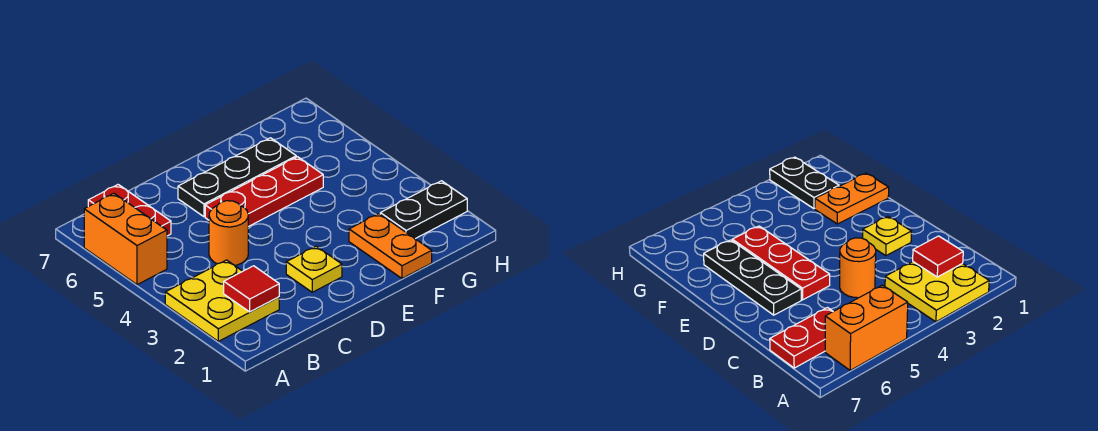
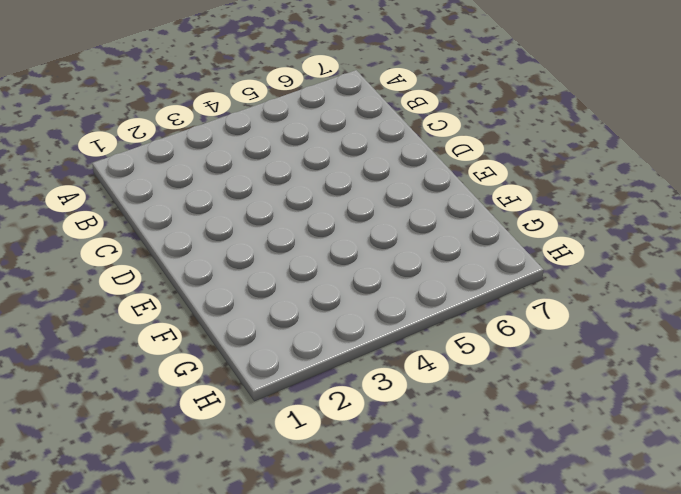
none -> yellow 2x2 plate [165,260,279,341]
none -> orange 1x2 brick [84,193,167,285]

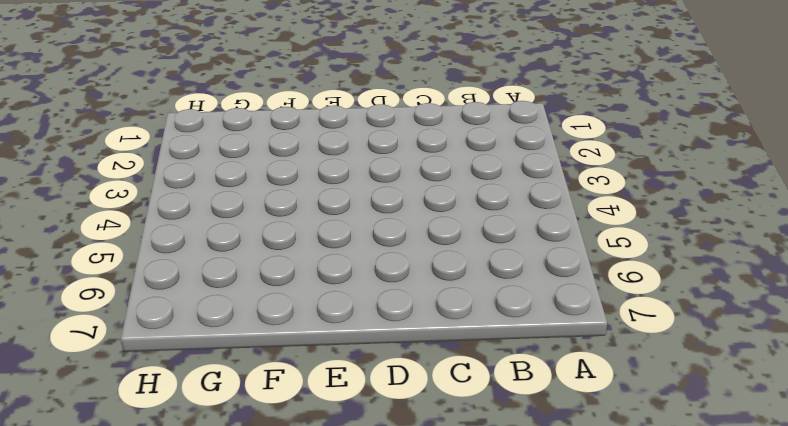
none -> yellow 2x2 plate [165,260,279,341]
none -> orange 1x2 brick [84,193,167,285]

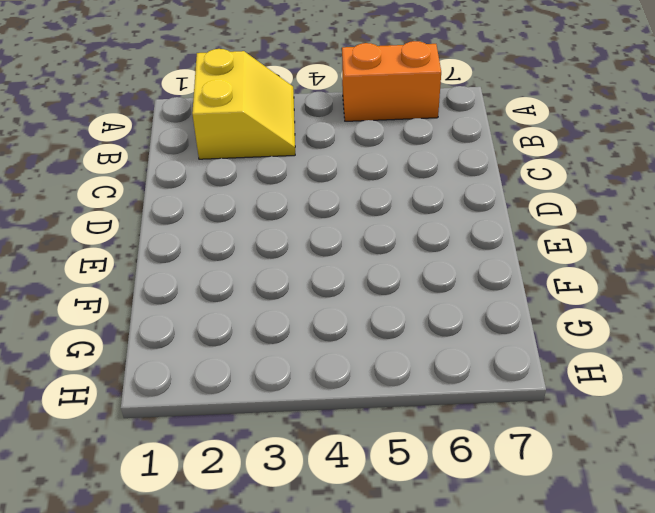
yellow 2x2 slope [192,49,295,159] -> yellow 2x2 plate [165,260,279,341]
none -> red 1x2 plate [88,185,171,236]
none -> orange 1x1 round brick [209,201,248,265]

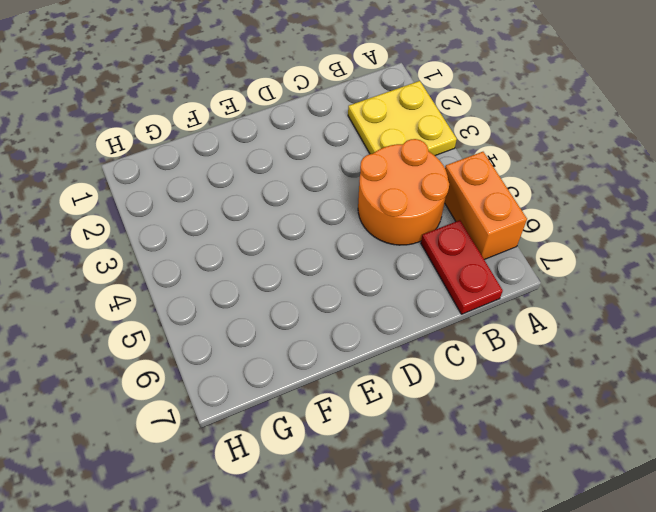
orange 2x2 round brick [358,139,449,245] -> orange 1x1 round brick [209,201,248,265]
none -> yellow 1x1 plate [286,246,342,292]
none -> red 1x3 plate [205,157,323,227]

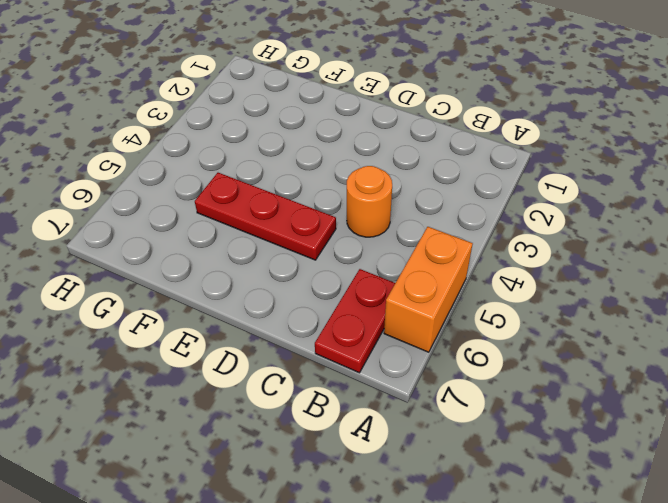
none -> yellow 2x2 plate [165,260,279,341]
none -> yellow 1x1 plate [286,246,342,292]

